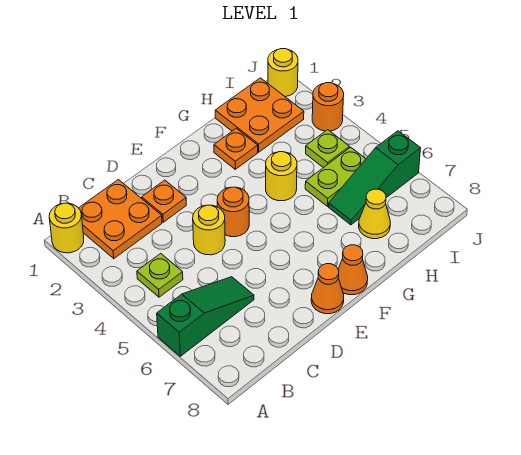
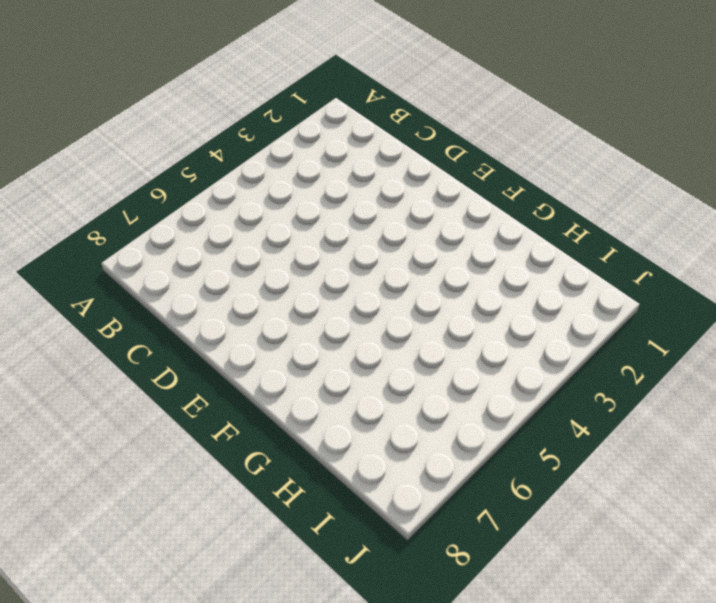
none -> yellow 1x1 round brick [49,203,84,253]
none -> green 1x3 slope [157,277,254,356]
none -> orange 2x2 plate [79,180,162,259]

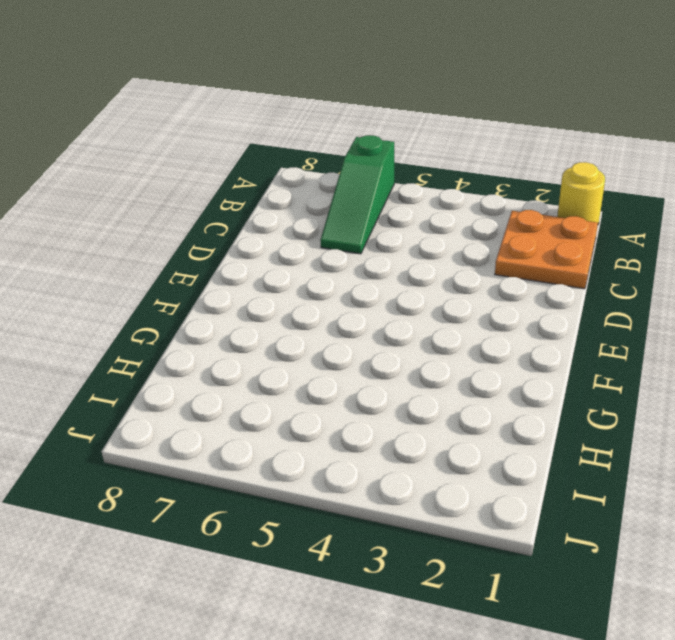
none -> lime 1x1 plate [137,253,183,297]
none -> orange 1x1 plate [142,180,186,222]
none -> yellow 1x1 round brick [193,205,225,255]

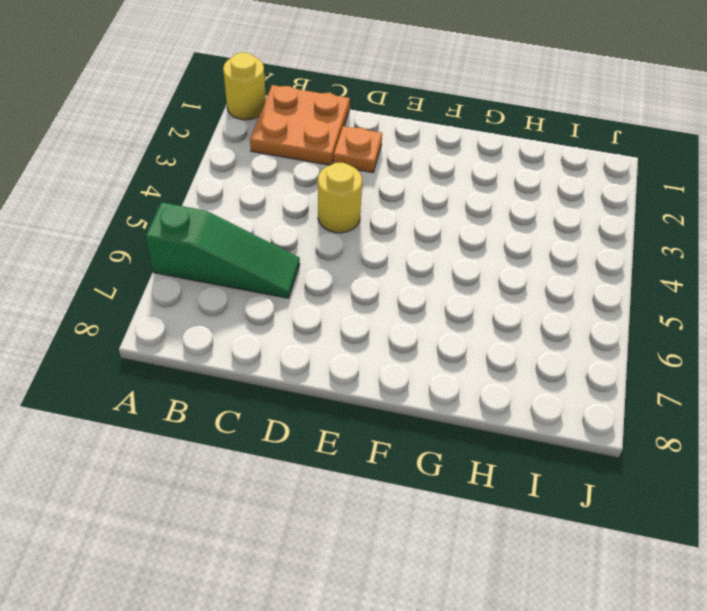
none -> lime 1x1 plate [137,253,183,297]
none -> orange 1x1 round brick [217,187,249,237]
none -> orange 1x1 cone [311,264,344,314]

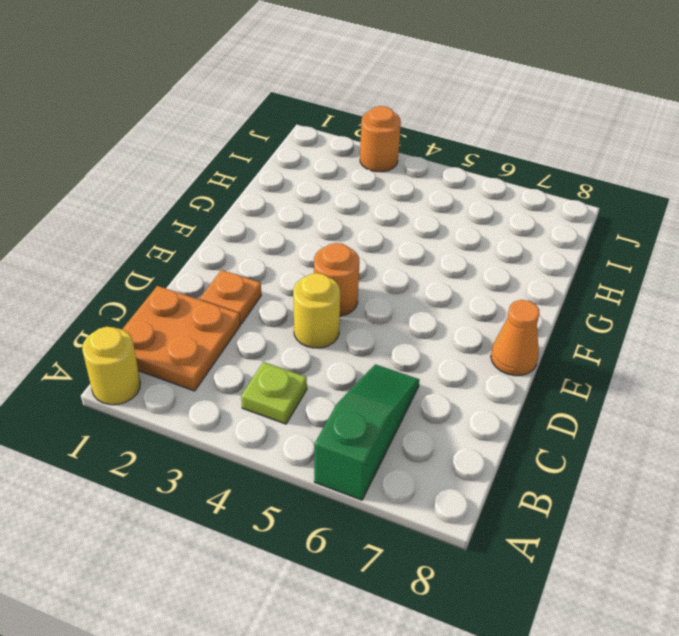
none -> orange 1x1 cone [338,245,368,295]
none -> orange 1x1 plate [214,128,258,169]
none -> yellow 1x1 round brick [266,152,297,201]

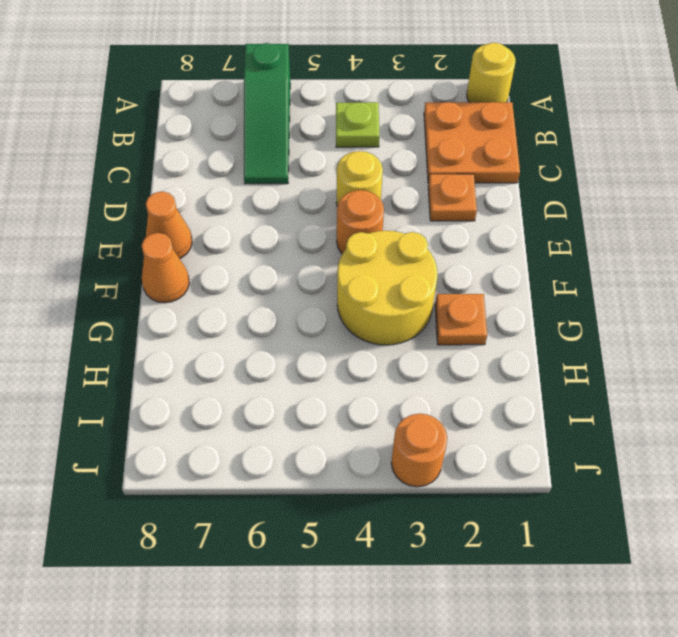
yellow 2x2 round brick [337,231,437,345] -> yellow 1x1 round brick [266,152,297,201]
none -> orange 2x2 plate [215,78,304,152]
none -> lime 1x2 plate [305,147,365,206]
none -> green 1x3 slope [329,131,421,225]

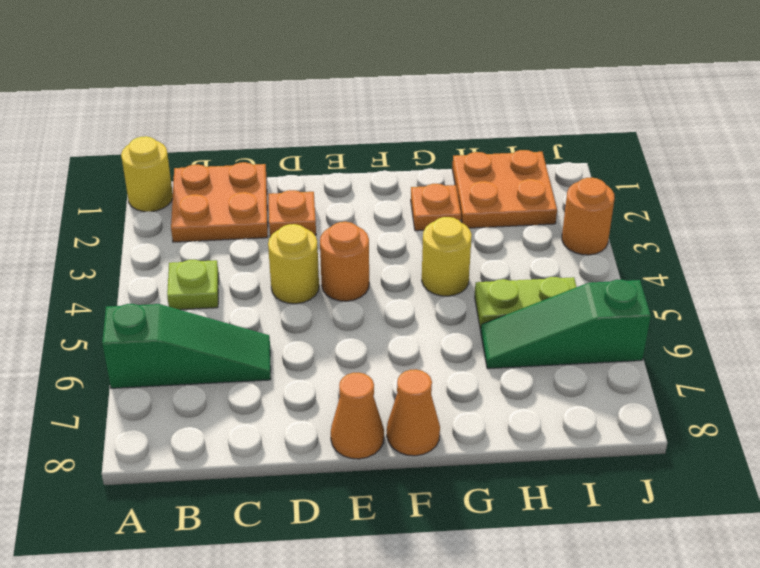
none -> yellow 1x1 cone [359,189,390,239]
none -> lime 1x1 plate [306,130,350,168]
none -> yellow 1x1 round brick [268,49,298,97]

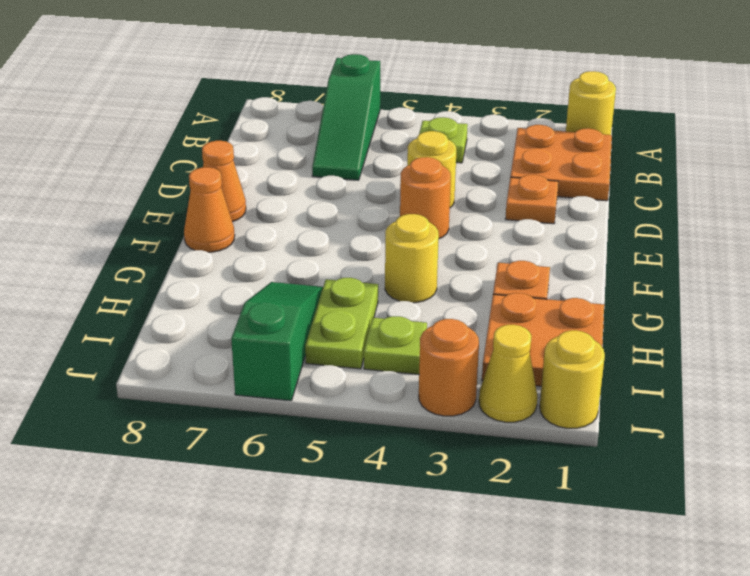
yellow 1x1 cone [479,325,537,422] -> yellow 1x1 cone moved to [359,189,390,239]

